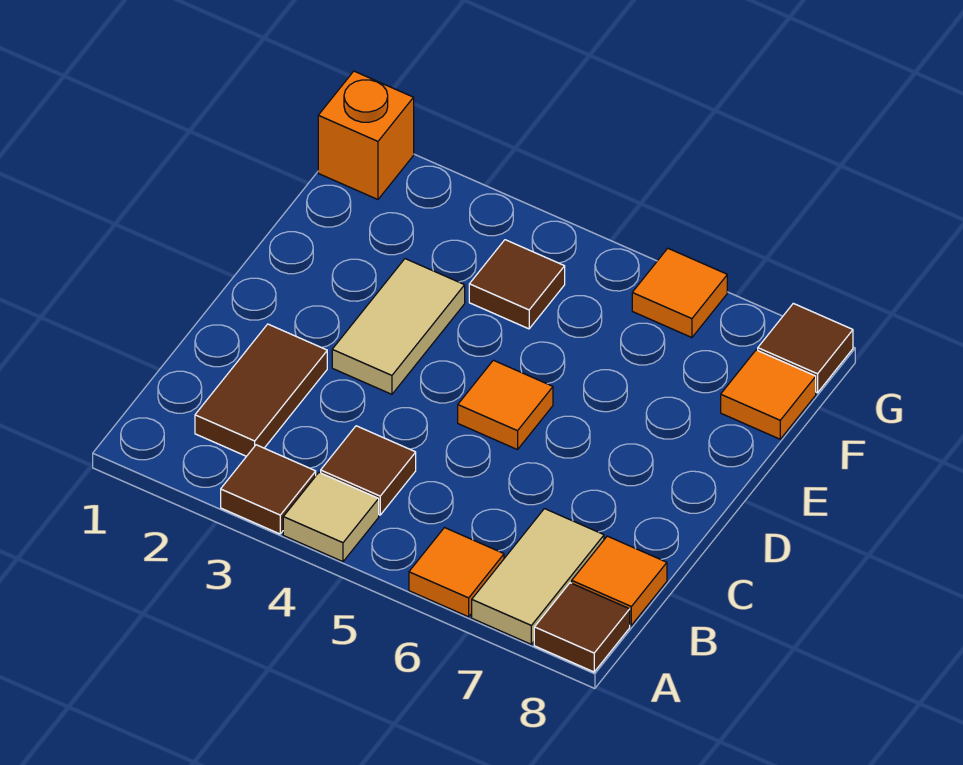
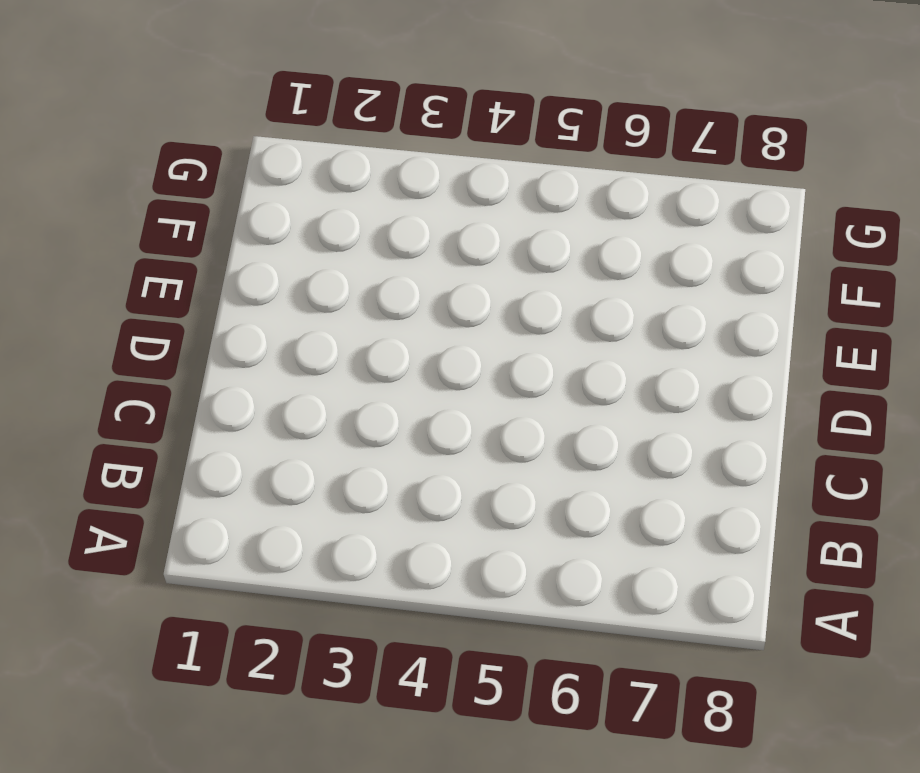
none -> brown 1x1 tile [221,445,316,534]
none -> tan 1x1 tile [283,473,379,562]
none -> orange 1x1 tile [409,528,504,617]

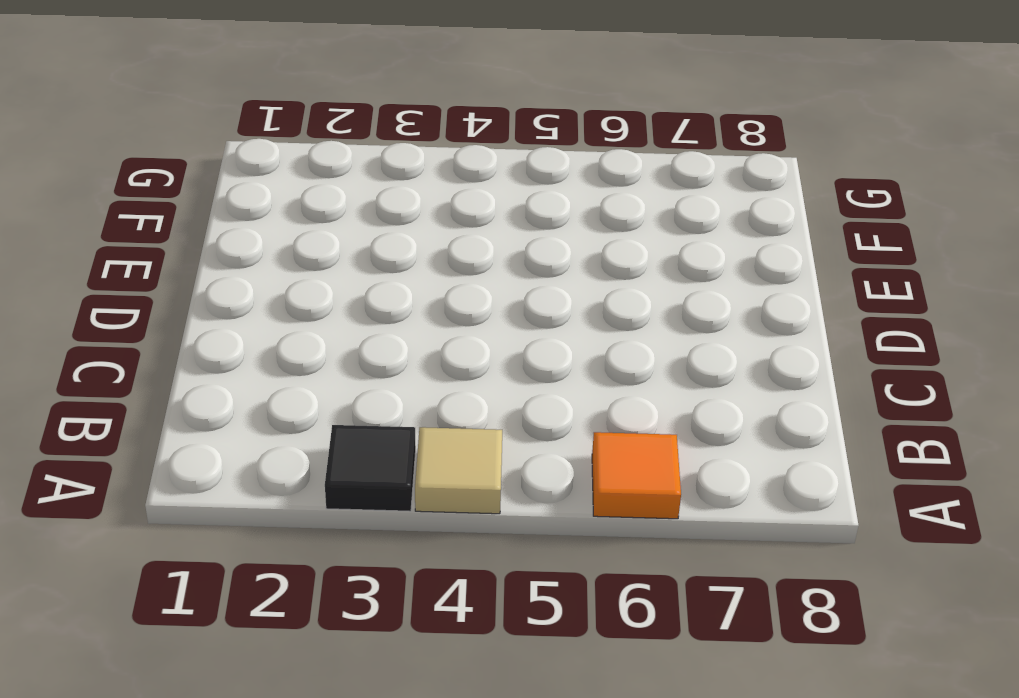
black 1x1 tile [325,425,416,511] -> brown 1x1 tile [221,445,316,534]
none -> tan 1x2 tile [472,509,604,644]
none -> brown 1x1 tile [534,583,630,672]
none -> brown 1x2 tile [195,324,327,456]

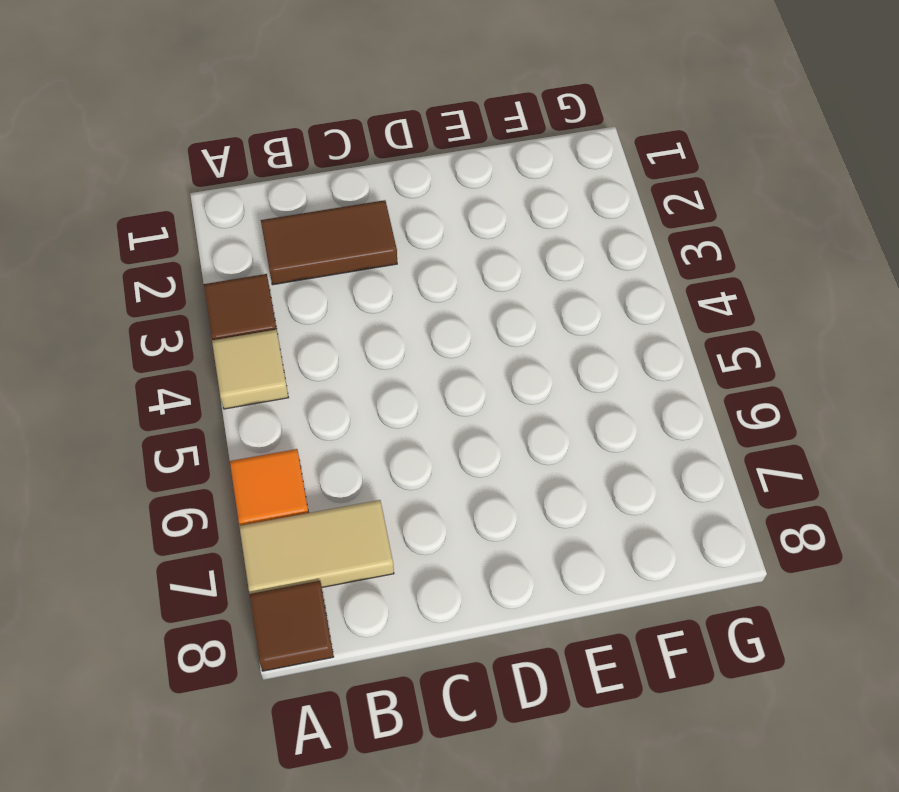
none -> brown 1x1 tile [321,426,416,515]
none -> orange 1x1 tile [572,536,667,625]
none -> tan 1x2 tile [332,259,465,394]

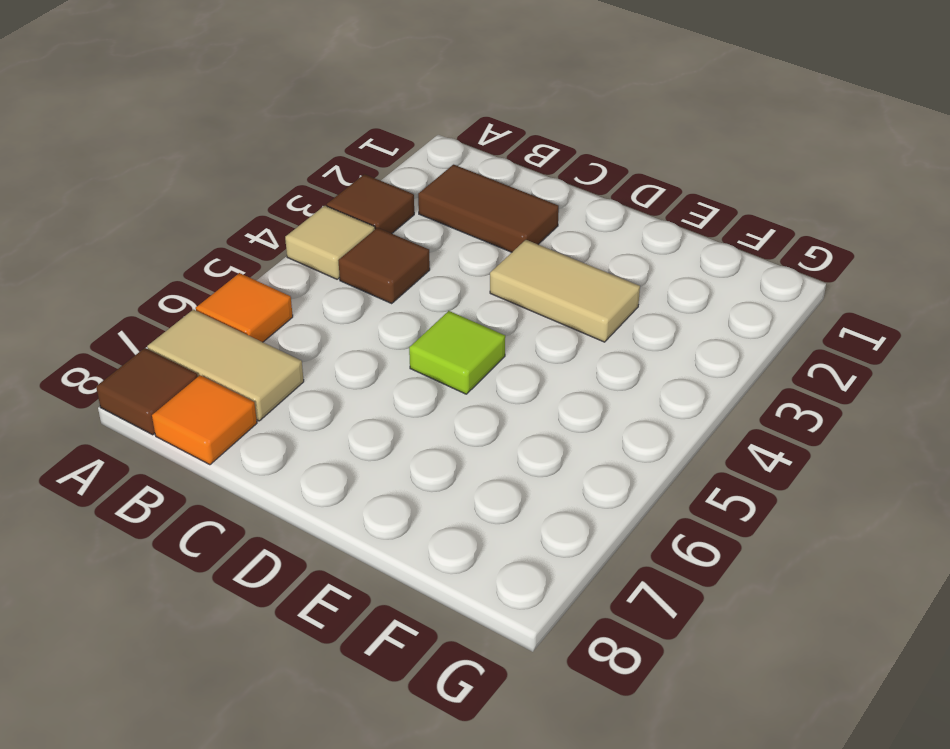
lime 1x1 tile [409,311,505,394] -> orange 1x1 tile [458,360,553,450]
none -> brown 1x1 tile [469,240,565,329]
none -> orange 1x1 tile [721,350,816,439]
none -> orange 1x1 brick [318,71,414,199]

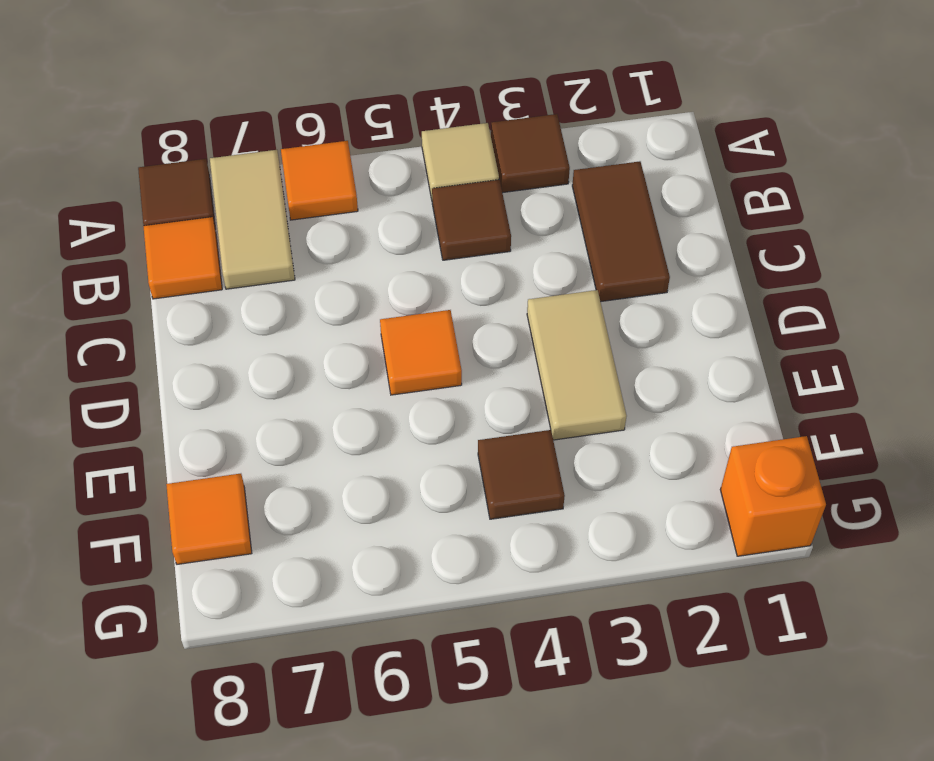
none -> orange 1x1 tile [632,248,727,338]
none -> brown 1x1 tile [758,303,853,393]

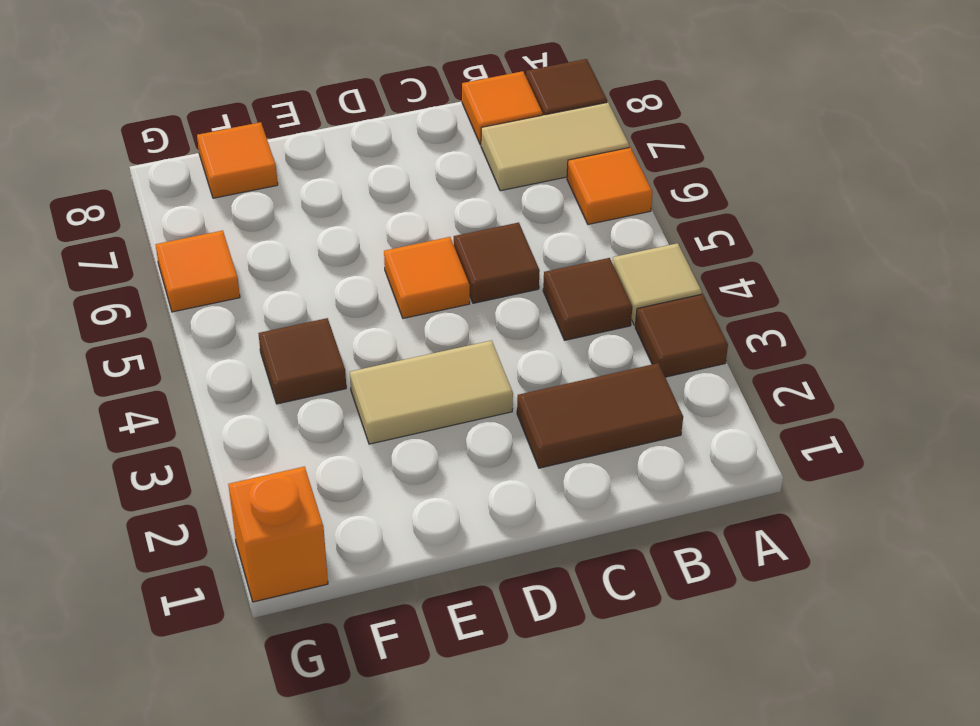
brown 1x1 tile [454,223,540,303] -> brown 1x1 tile moved to [758,303,853,393]

